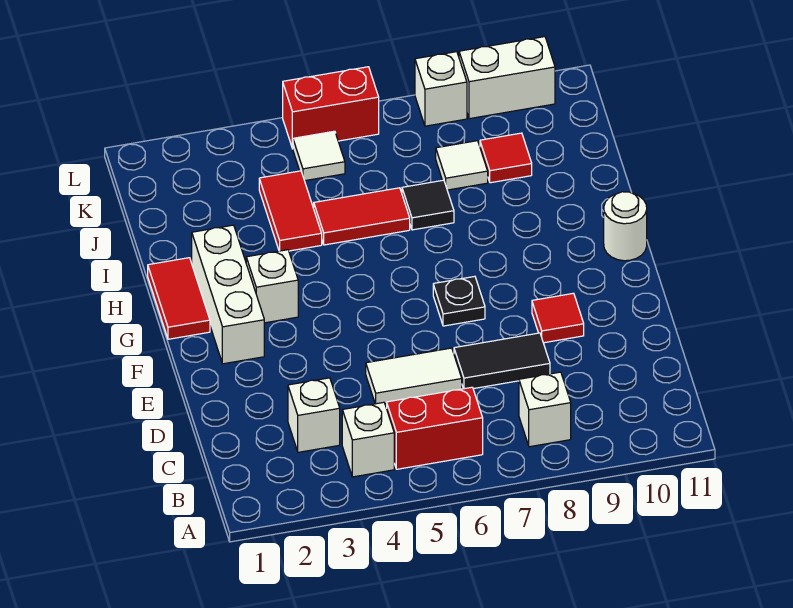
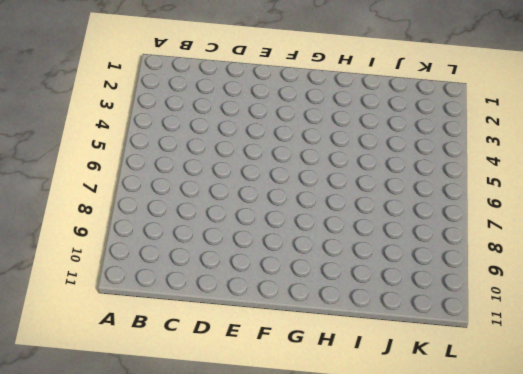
none -> white 1x1 brick [342,402,394,477]
none -> red 1x2 brick [387,387,483,469]
none -> white 1x1 brick [519,372,571,447]

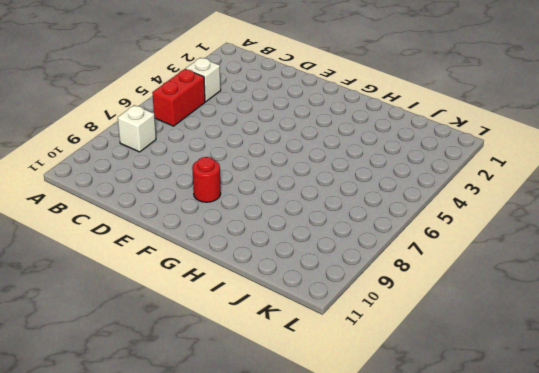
red 1x1 round brick [192,157,221,202] -> none
none -> white 1x1 brick [288,378,340,452]
none -> white 1x2 tile [366,348,462,404]
none -> black 1x2 tile [454,333,550,389]

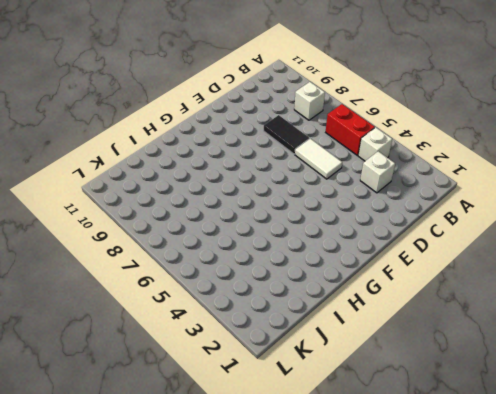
none -> red 1x1 tile [532,293,584,343]
none -> white 1x3 brick [192,225,264,364]
none -> black 1x1 plate [433,276,485,326]

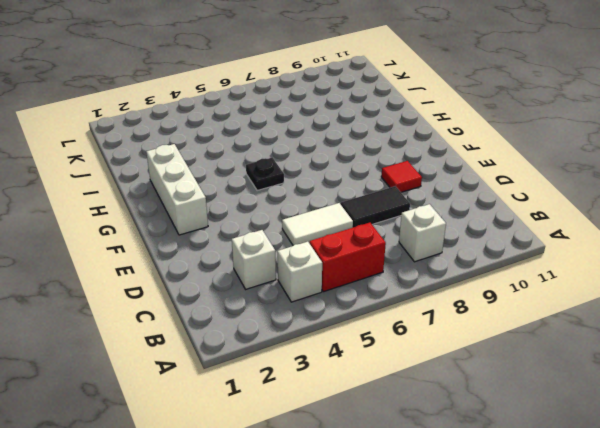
black 1x1 plate [246,158,284,191] -> black 1x1 plate moved to [433,276,485,326]
none -> red 1x2 tile [148,258,210,339]
none -> white 1x1 brick [246,250,298,323]
none -> white 1x1 round brick [604,192,647,261]

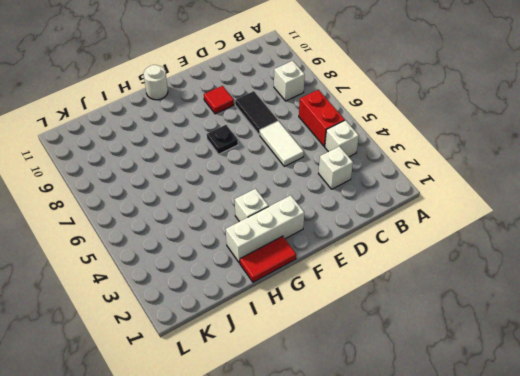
none -> red 1x2 tile [259,171,322,251]
none -> red 1x2 tile [314,188,410,245]
none -> black 1x1 tile [402,180,454,230]

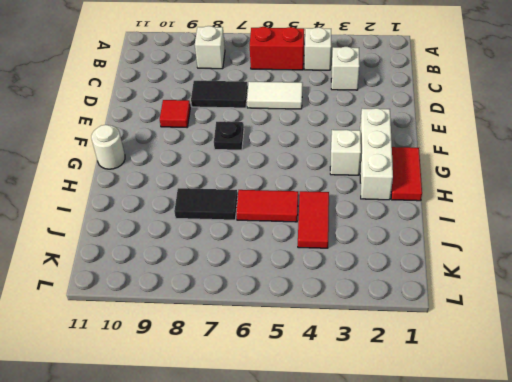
black 1x2 tile [174,188,238,220] -> black 1x1 tile [402,180,454,230]
none -> white 1x1 tile [436,141,488,190]
none -> red 1x1 tile [480,133,532,183]
none -> white 1x1 tile [293,131,345,181]

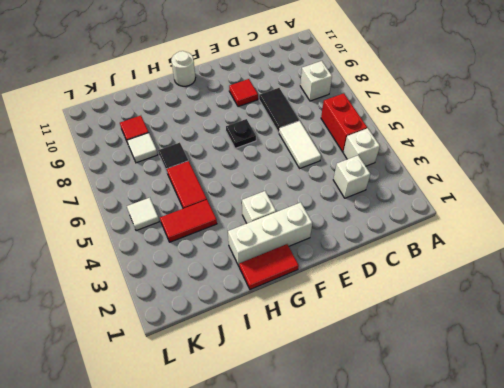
none -> red 1x2 brick [283,67,379,149]
none -> white 1x1 brick [415,52,467,126]
none -> white 1x2 brick [459,37,555,119]

